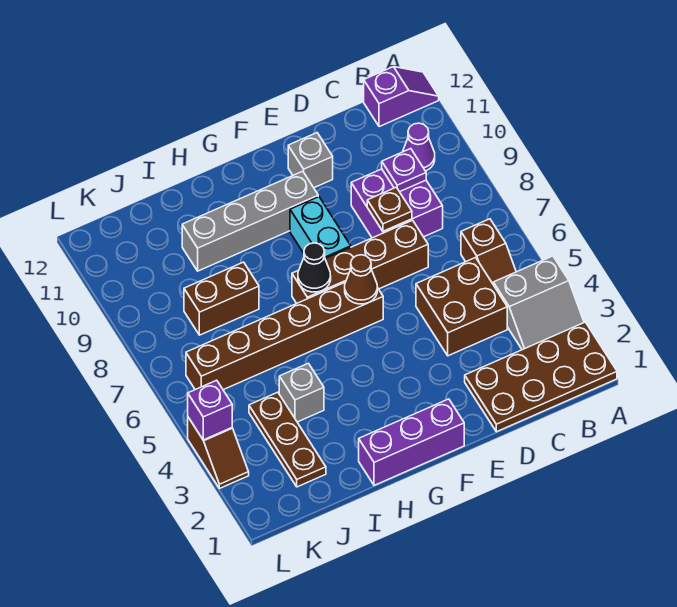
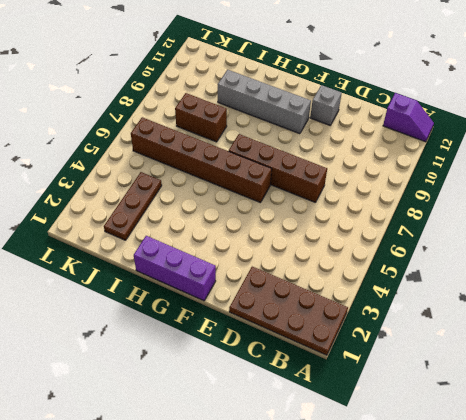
none -> grey 2x2 slope [493,256,584,350]
none -> brown 1x2 slope [461,219,516,284]
none -> purple 1x1 cone [403,123,435,171]

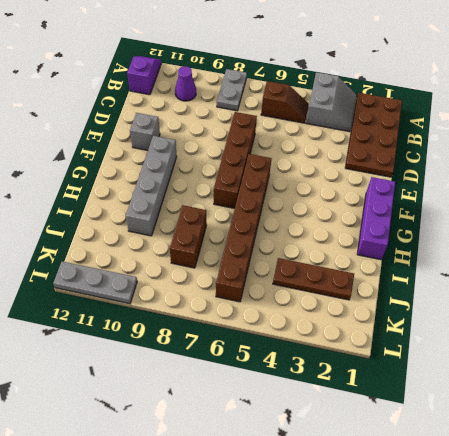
grey 1x2 plate [217,69,247,111] -> none
grey 1x3 plate [53,261,137,304] -> none
none -> brown 2x2 brick [416,258,507,356]
none -> purple 2x2 brick [351,169,443,238]
none -> cyan 1x2 brick [290,197,351,259]

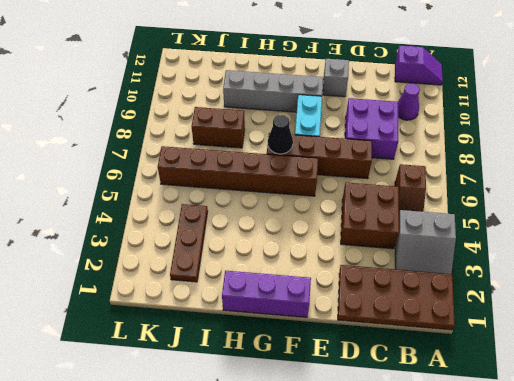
none -> grey 1x1 brick [279,363,324,422]
none -> brown 1x2 slope [188,417,249,489]
none -> purple 1x1 plate [382,149,426,192]

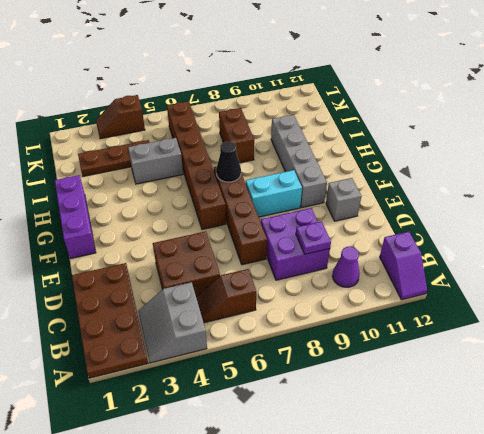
grey 1x2 brick [128,138,183,184] -> grey 1x1 brick [279,363,324,422]
none -> brown 1x1 plate [367,187,412,231]
none -> brown 1x1 cone [345,255,377,304]
none -> purple 1x1 brick [188,380,232,440]

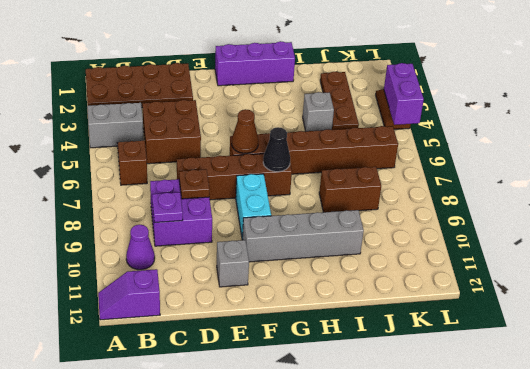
purple 1x2 brick [384,63,424,125] -> purple 1x1 brick [188,380,232,440]

